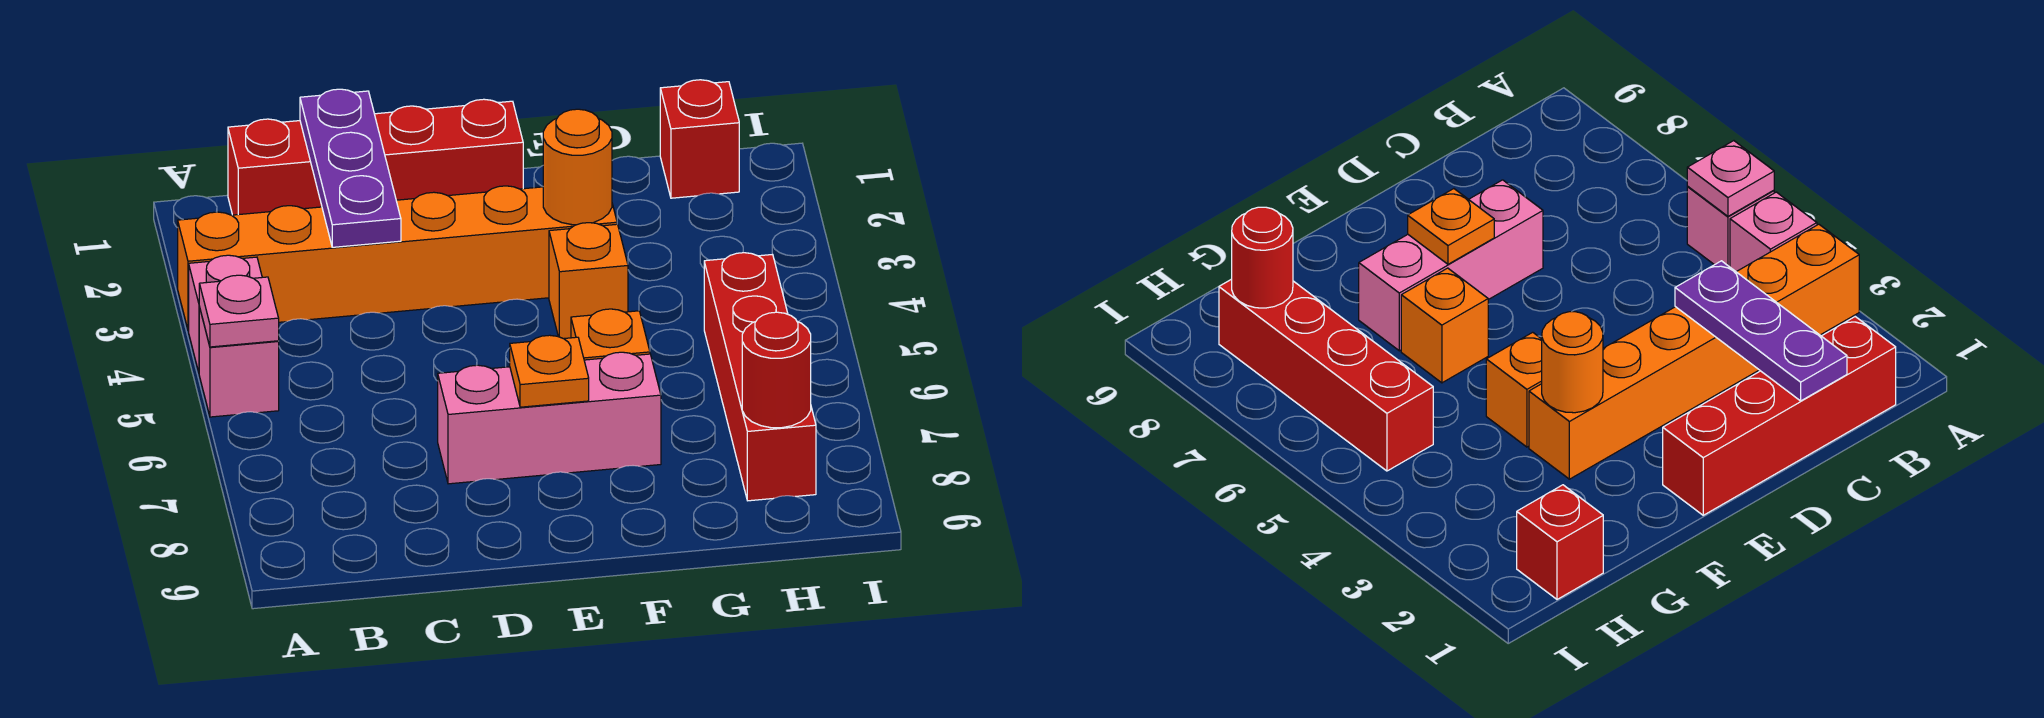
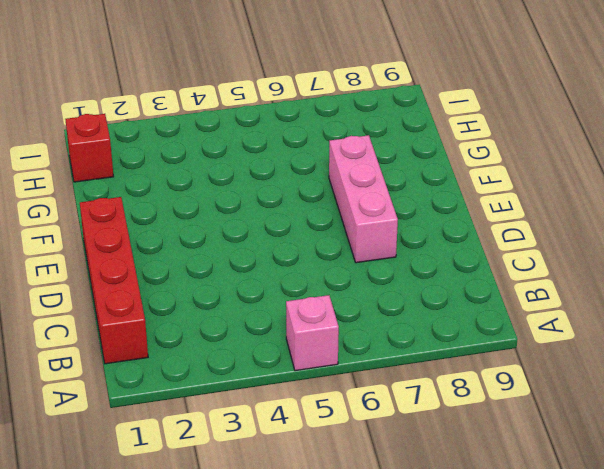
none -> orange 1x6 brick [178,186,617,331]
none -> pink 1x1 brick [189,255,262,372]
none -> orange 1x1 brick [549,223,628,339]

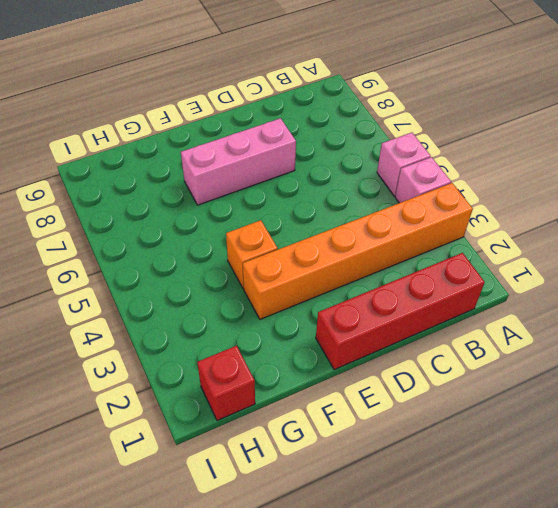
none -> orange 1x1 brick [571,309,650,360]
none -> red 1x4 brick [704,253,816,501]
none -> pink 1x1 plate [199,275,279,347]

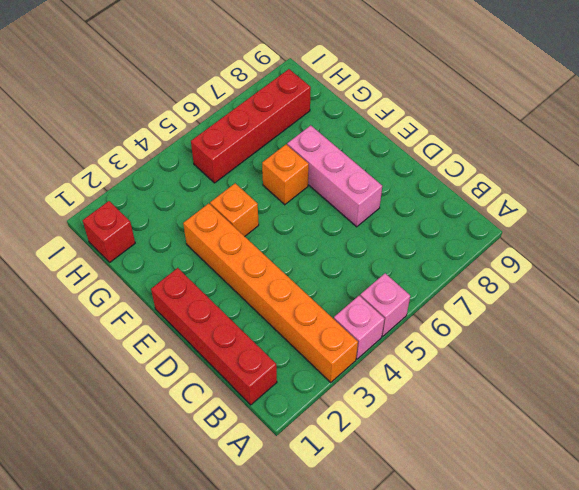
none -> pink 1x1 plate [199,275,279,347]
none -> purple 1x3 plate [300,89,401,247]
none -> orange 1x1 plate [510,335,589,407]

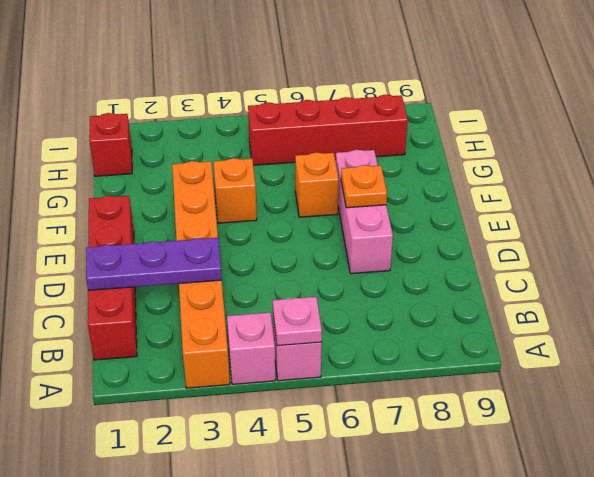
none -> orange 1x1 round brick [543,109,612,225]
none -> red 1x1 round brick [742,312,811,428]

